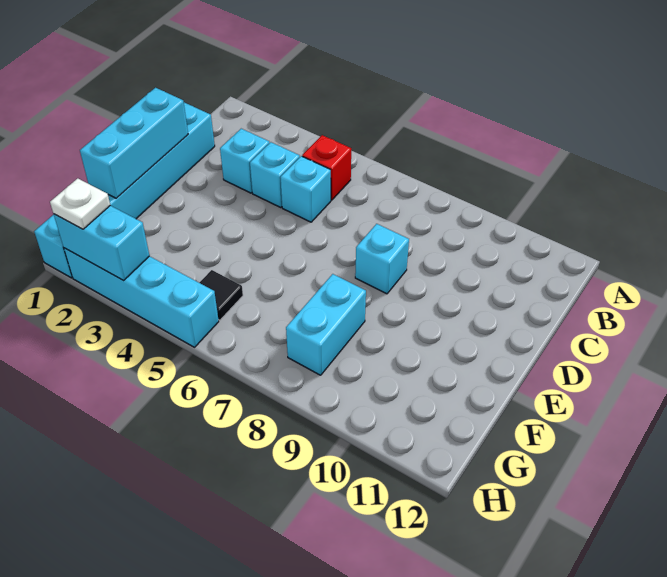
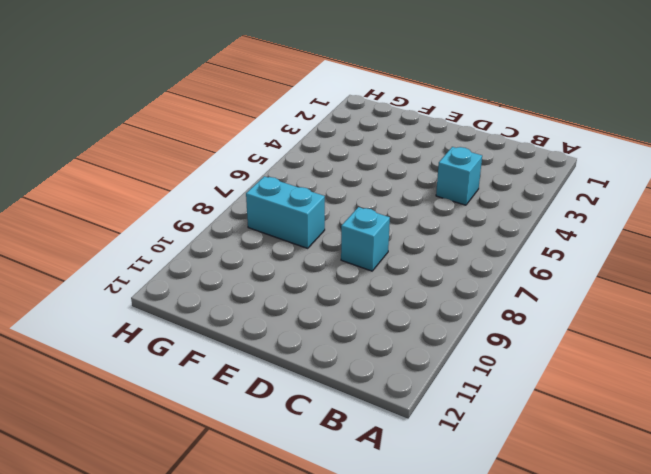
none -> red 1x1 brick [302,135,351,200]
none -> cyan 1x6 brick [34,102,215,278]
none -> cyan 1x1 brick [220,129,269,193]

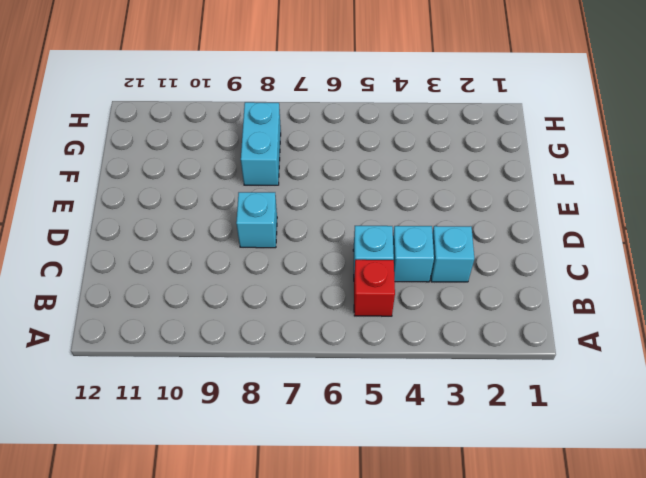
none -> cyan 1x6 brick [34,102,215,278]
none -> black 1x1 tile [199,270,243,320]
none -> cyan 1x4 brick [64,248,219,347]

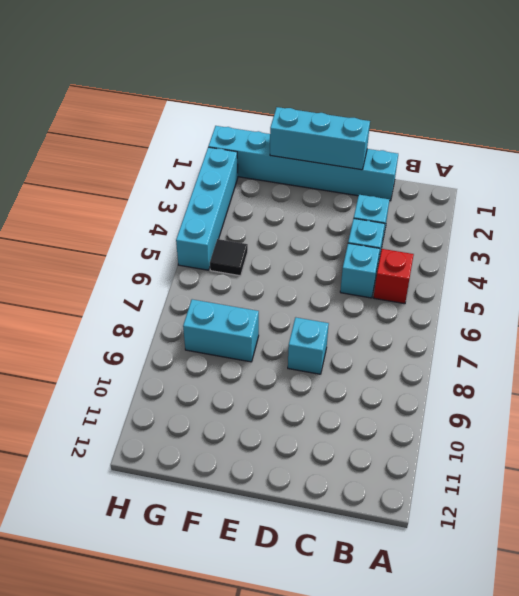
none -> cyan 1x2 brick [54,206,150,281]
none -> white 1x1 plate [50,178,110,229]

